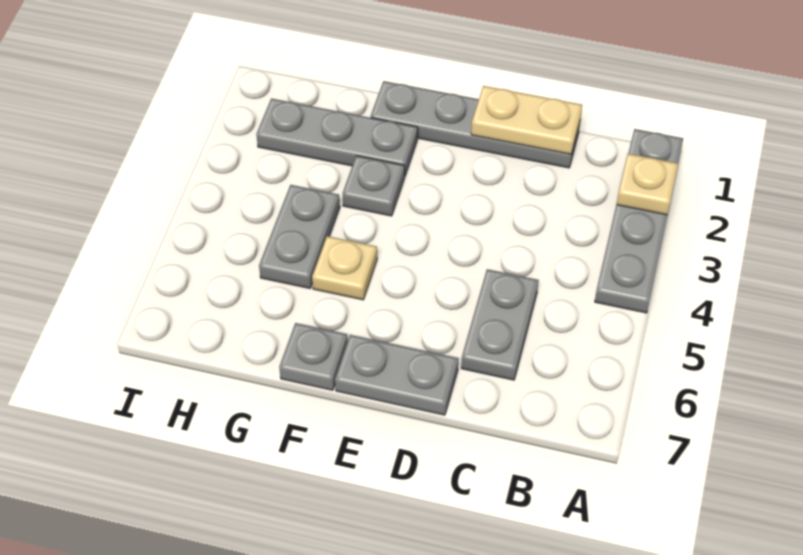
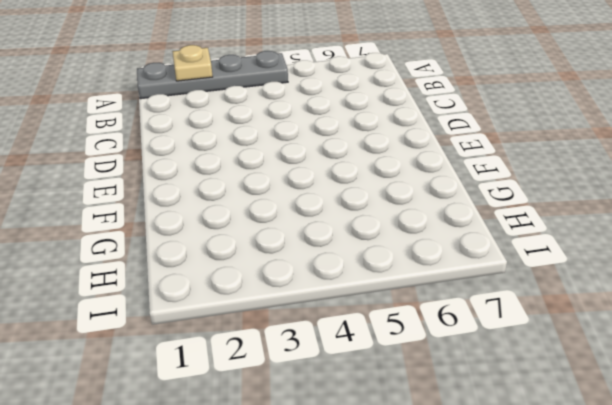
none -> grey 1x4 plate [371,81,580,168]
none -> grey 1x2 plate [461,269,539,380]

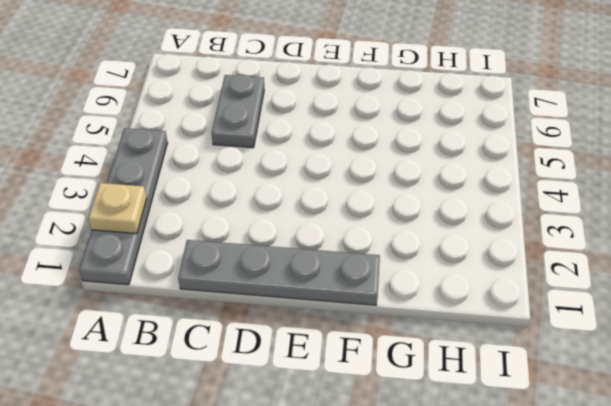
none -> grey 1x2 plate [335,335,458,415]
none -> grey 1x3 plate [256,98,418,175]

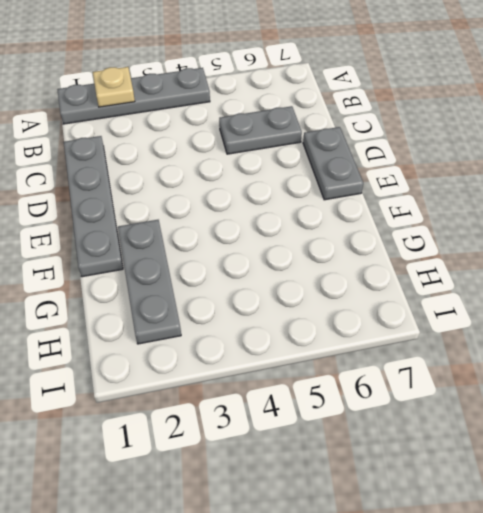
none -> grey 1x1 plate [342,156,405,216]
none -> tan 1x1 plate [312,236,377,300]

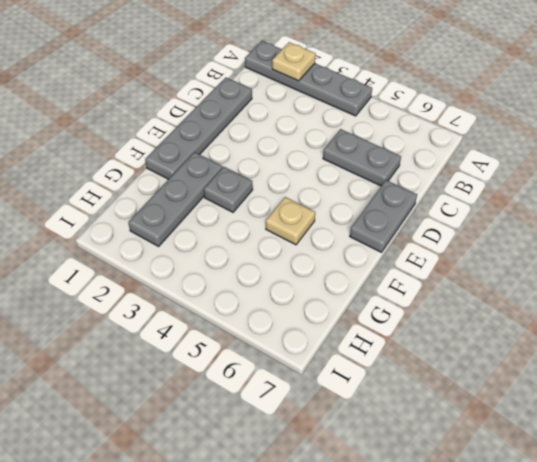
none -> grey 1x1 plate [279,323,348,390]
none -> grey 1x2 plate [259,185,340,288]

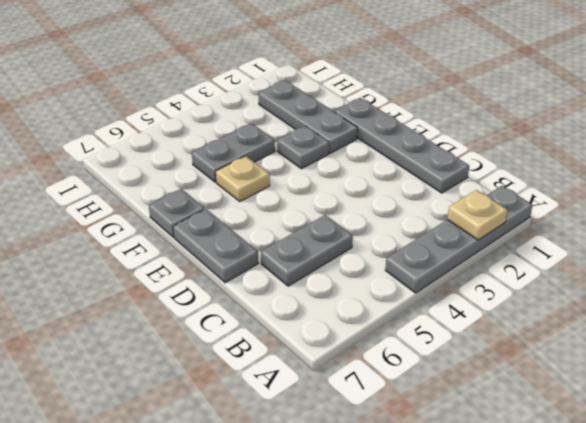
none -> tan 1x2 plate [471,86,582,154]

